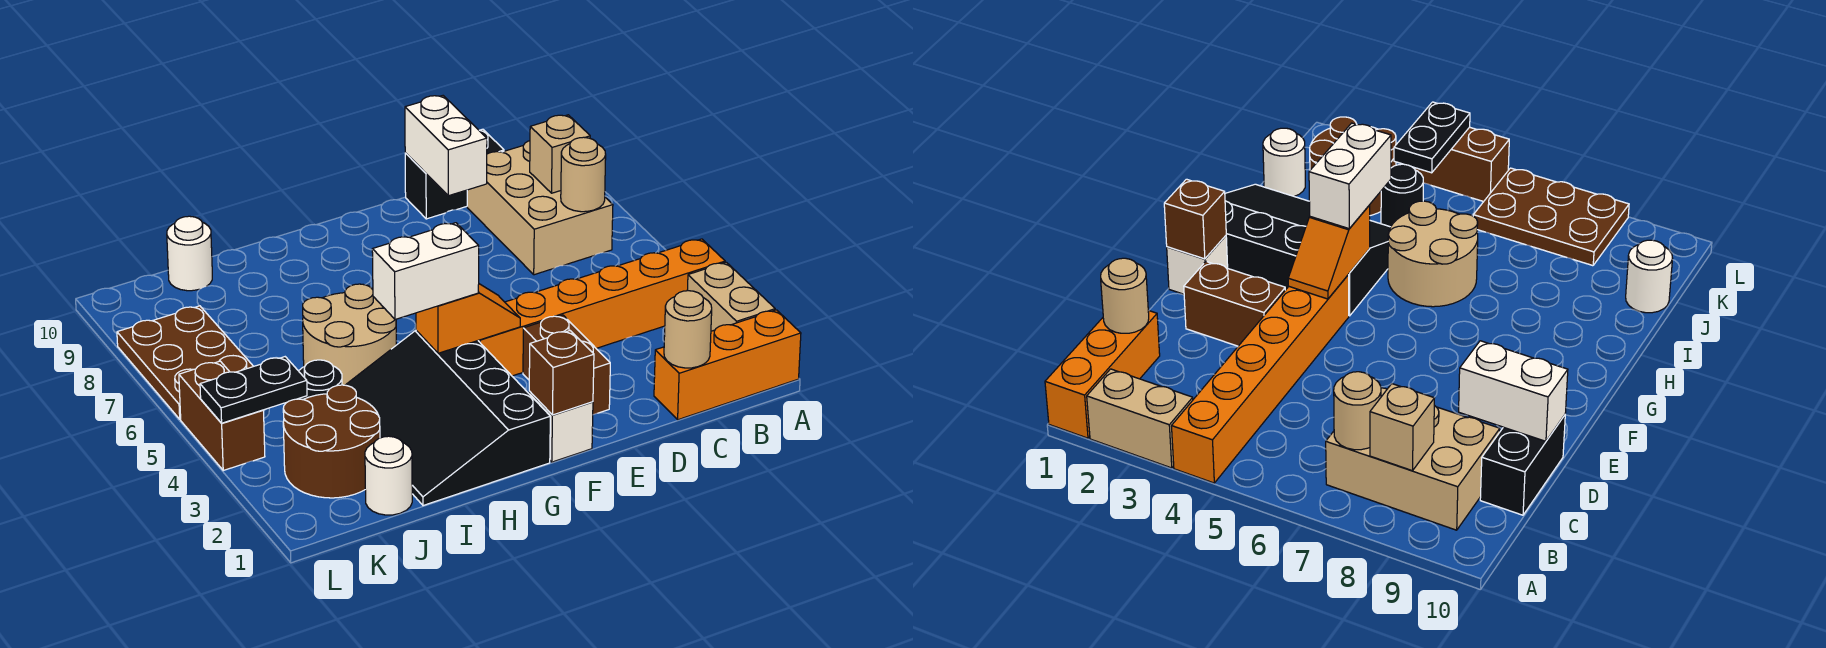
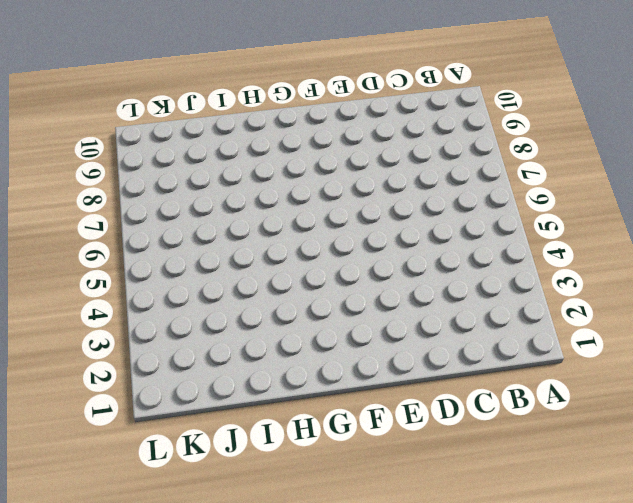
none -> orange 1x3 brick [654,310,801,420]
none -> tan 1x2 brick [687,262,775,331]
none -> orange 1x6 brick [478,239,725,376]

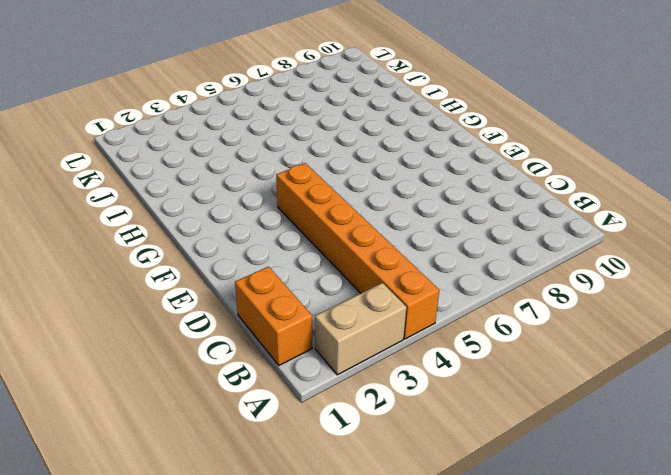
orange 1x2 brick [235,267,312,365] -> orange 1x3 brick [654,310,801,420]
none -> tan 2x3 brick [467,141,613,275]
none -> black 1x2 brick [405,129,504,219]
none -> brown 1x2 brick [523,315,610,415]

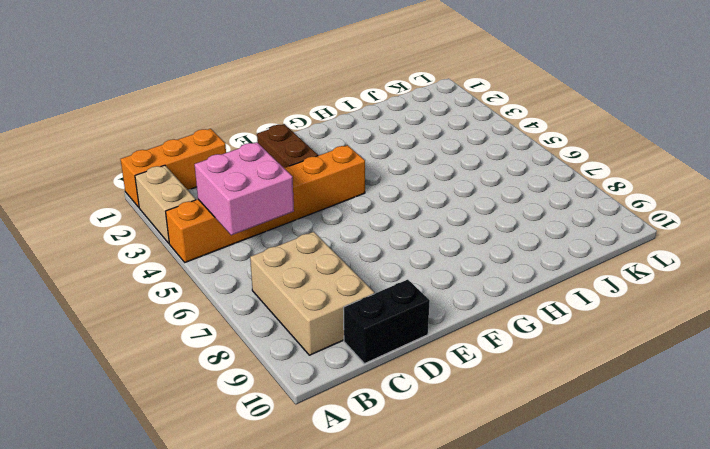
pink 2x2 brick [195,142,294,235] -> none
none -> white 1x1 brick [529,392,593,462]
none -> black 3x4 slope [346,331,550,506]
none -> tan 2x2 round brick [303,284,396,385]

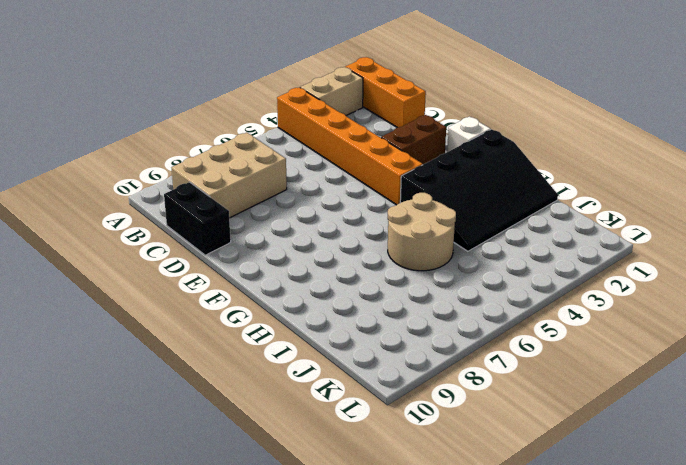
none -> white 1x1 round brick [365,436,412,515]
none -> brown 2x2 round brick [283,385,380,498]
none -> black 1x1 round brick [299,360,342,400]

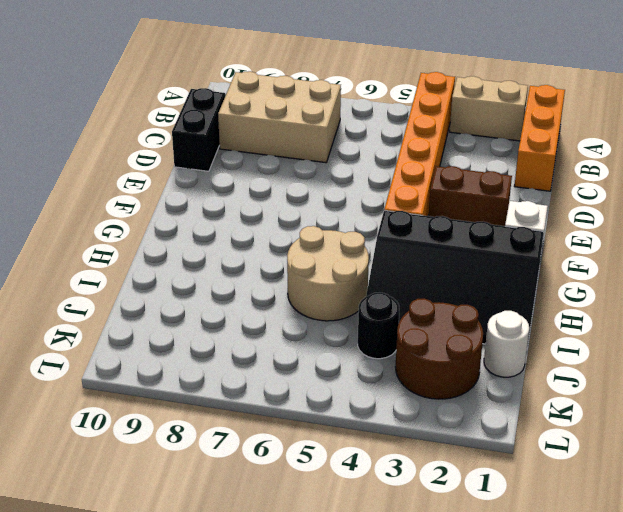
none -> white 1x1 round brick [167,216,212,291]
none -> brown 2x3 plate [117,306,253,419]
none -> brown 1x2 brick [179,361,265,470]

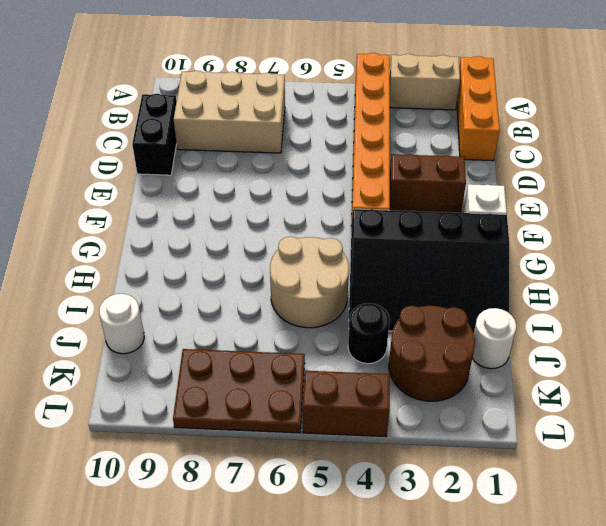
none -> tan 1x1 round brick [561,137,606,212]
none -> tan 1x1 brick [530,115,590,193]
none -> tan 1x1 round brick [664,291,712,368]

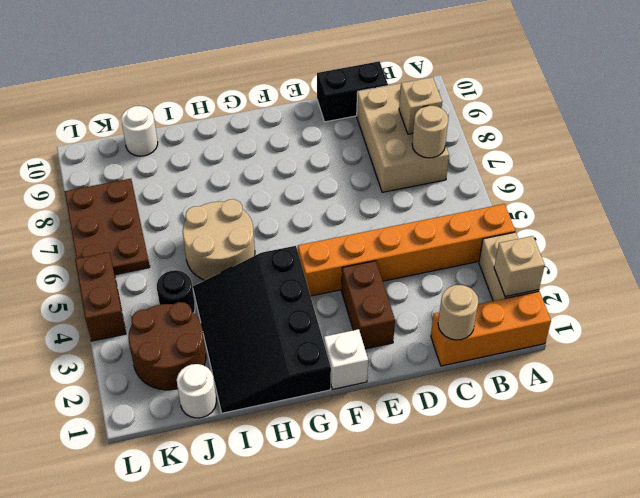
tan 1x1 brick [494,236,545,297] -> none
none -> white 1x2 brick [405,96,487,196]
none -> brown 1x1 brick [529,331,594,415]
none -> orange 1x2 slope [416,284,520,353]

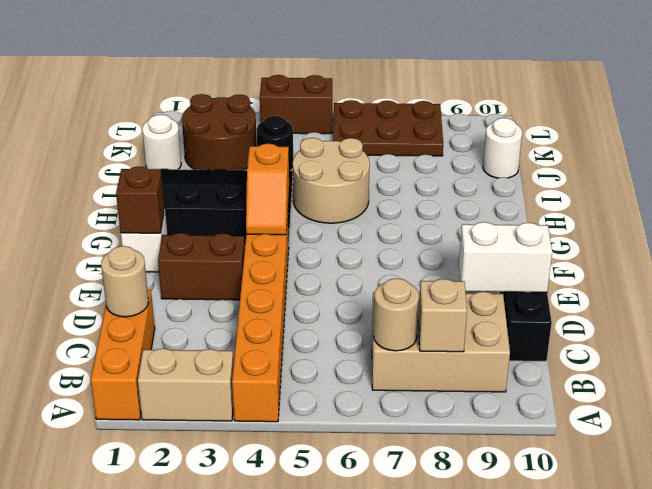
none -> black 1x2 plate [200,357,307,423]
none -> white 1x2 brick [372,223,479,319]

